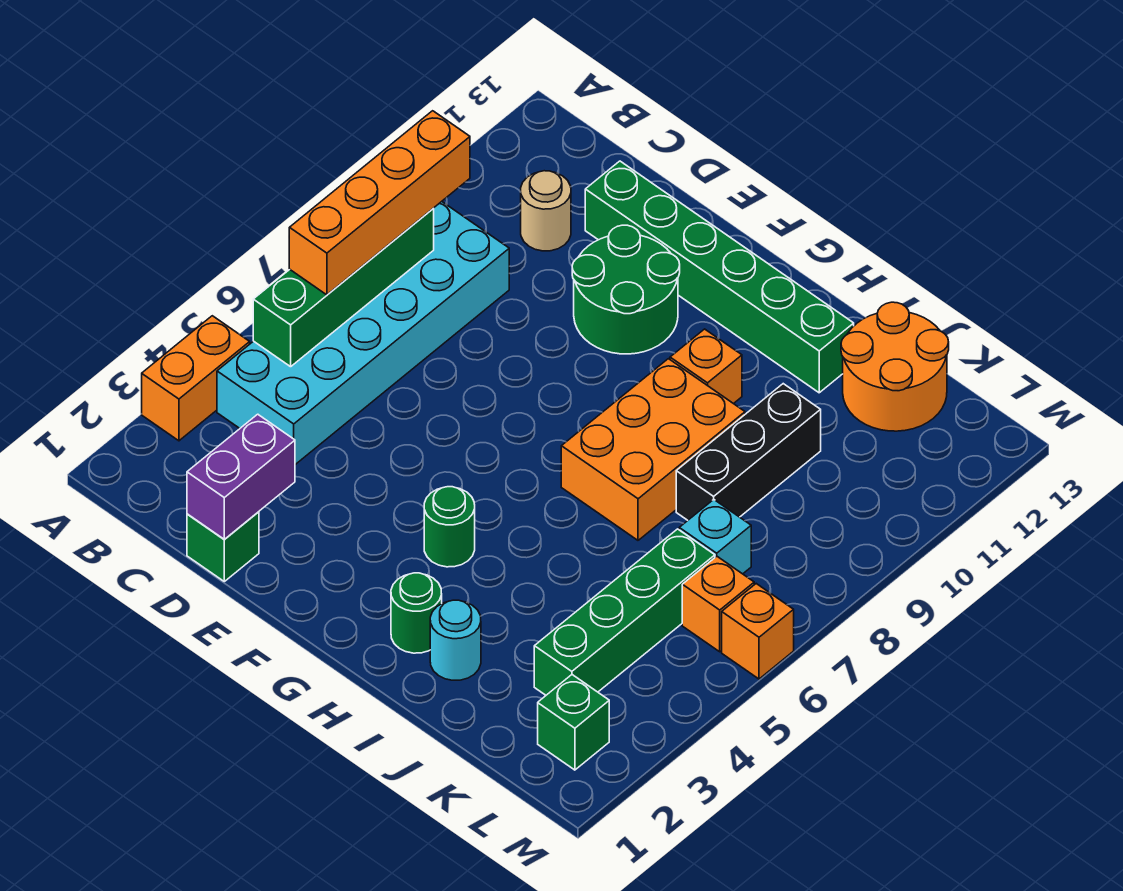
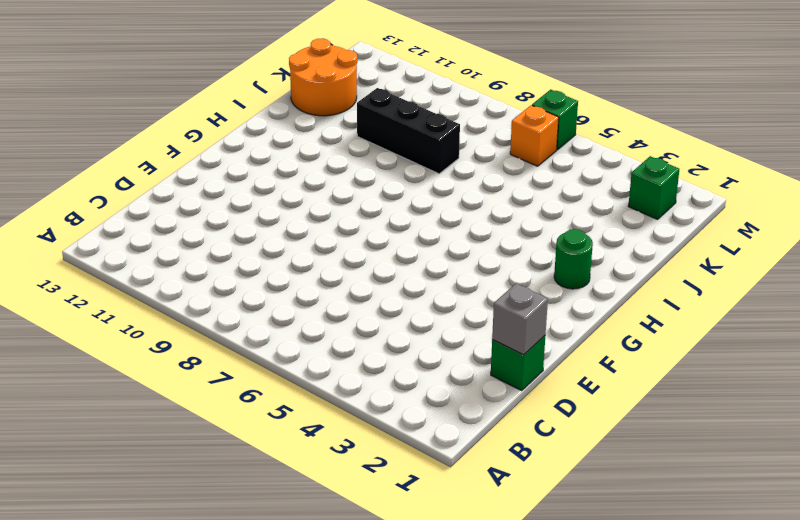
grey 1x1 brick [492,283,548,355] -> purple 1x2 brick [187,414,295,539]
green 1x1 brick [532,90,578,150] -> orange 1x1 brick [722,584,794,679]
none -> orange 1x2 brick [142,316,250,441]
none -> cyan 2x6 brick [217,202,509,465]
none -> tan 1x1 round brick [521,171,571,251]

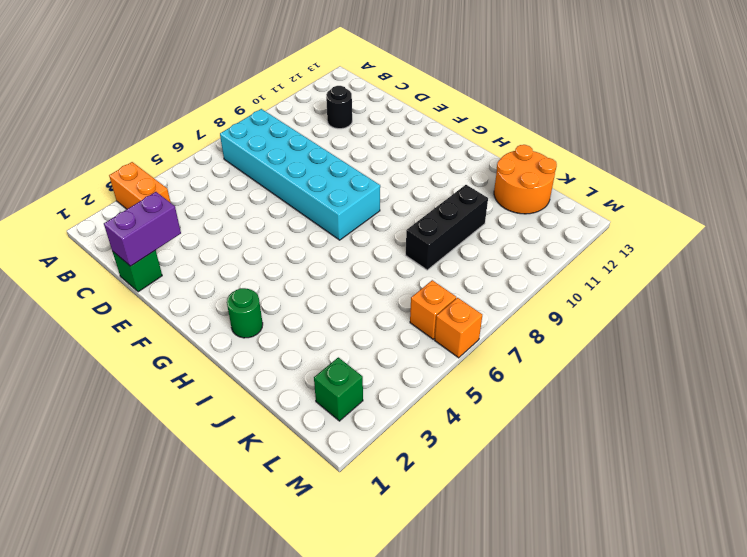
orange 1x2 brick [109,162,171,209] -> orange 1x2 brick turned to [142,316,250,441]
cyan 2x6 brick [220,109,380,240] -> cyan 2x6 brick turned to [217,202,509,465]
black 1x1 round brick [326,86,352,129] -> tan 1x1 round brick [521,171,571,251]
none -> green 1x6 brick [585,161,854,393]
none -> green 2x2 round brick [572,225,680,354]
none -> green 1x1 round brick [424,487,475,567]

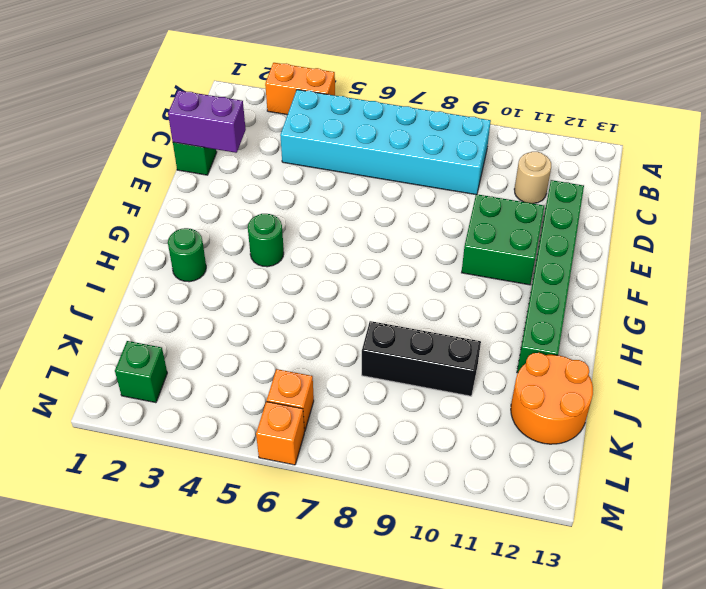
green 2x2 brick [462,194,544,285] -> green 2x2 round brick [572,225,680,354]
none -> orange 2x3 brick [561,359,745,540]
none -> orange 1x1 brick [670,329,742,404]
none -> cyan 1x1 round brick [430,600,481,680]

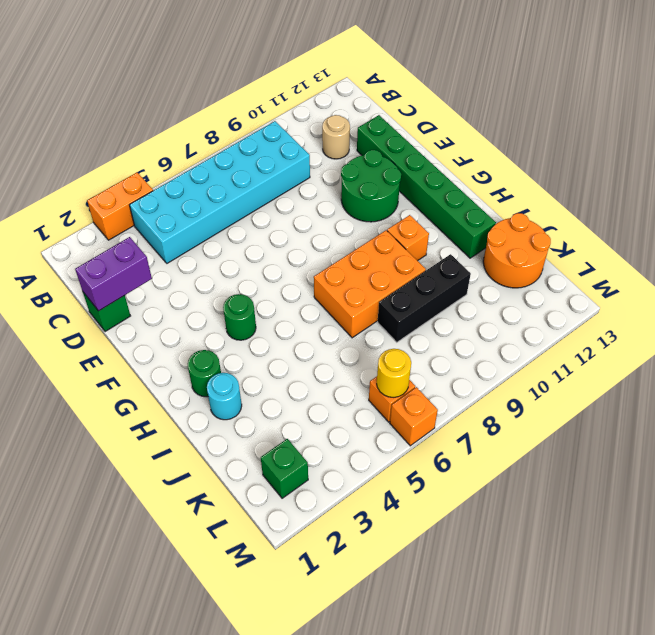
yellow 1x1 round brick [377,349,411,397] -> none
none -> green 1x4 brick [534,529,715,695]
none -> cyan 1x1 brick [679,500,751,574]
none -> green 1x4 brick [253,208,434,367]

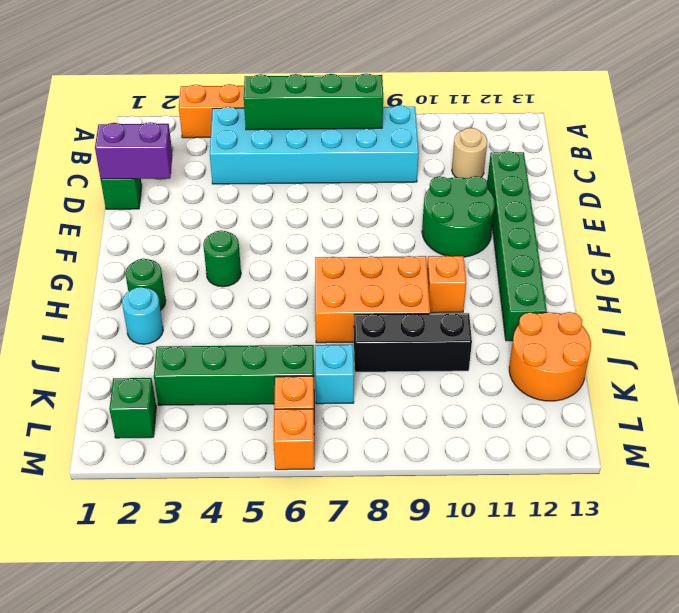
none -> orange 1x4 brick [289,111,470,295]

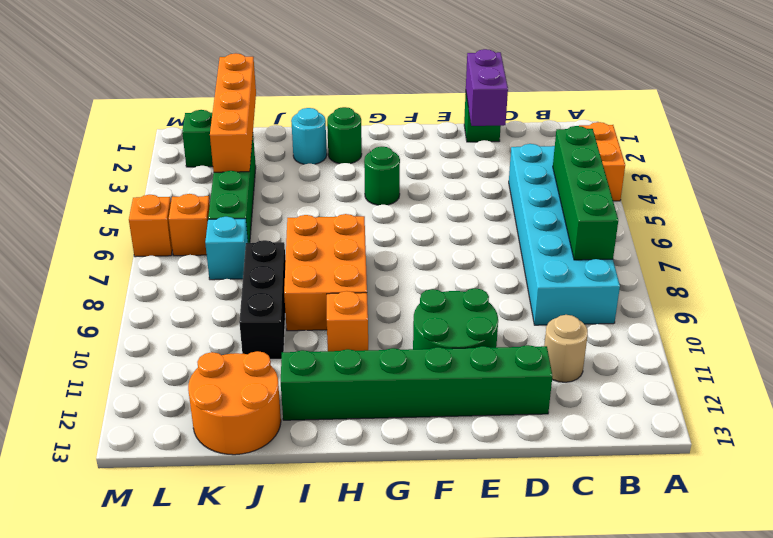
orange 1x4 brick [210,53,256,172] -> orange 1x4 brick moved to [289,111,470,295]

